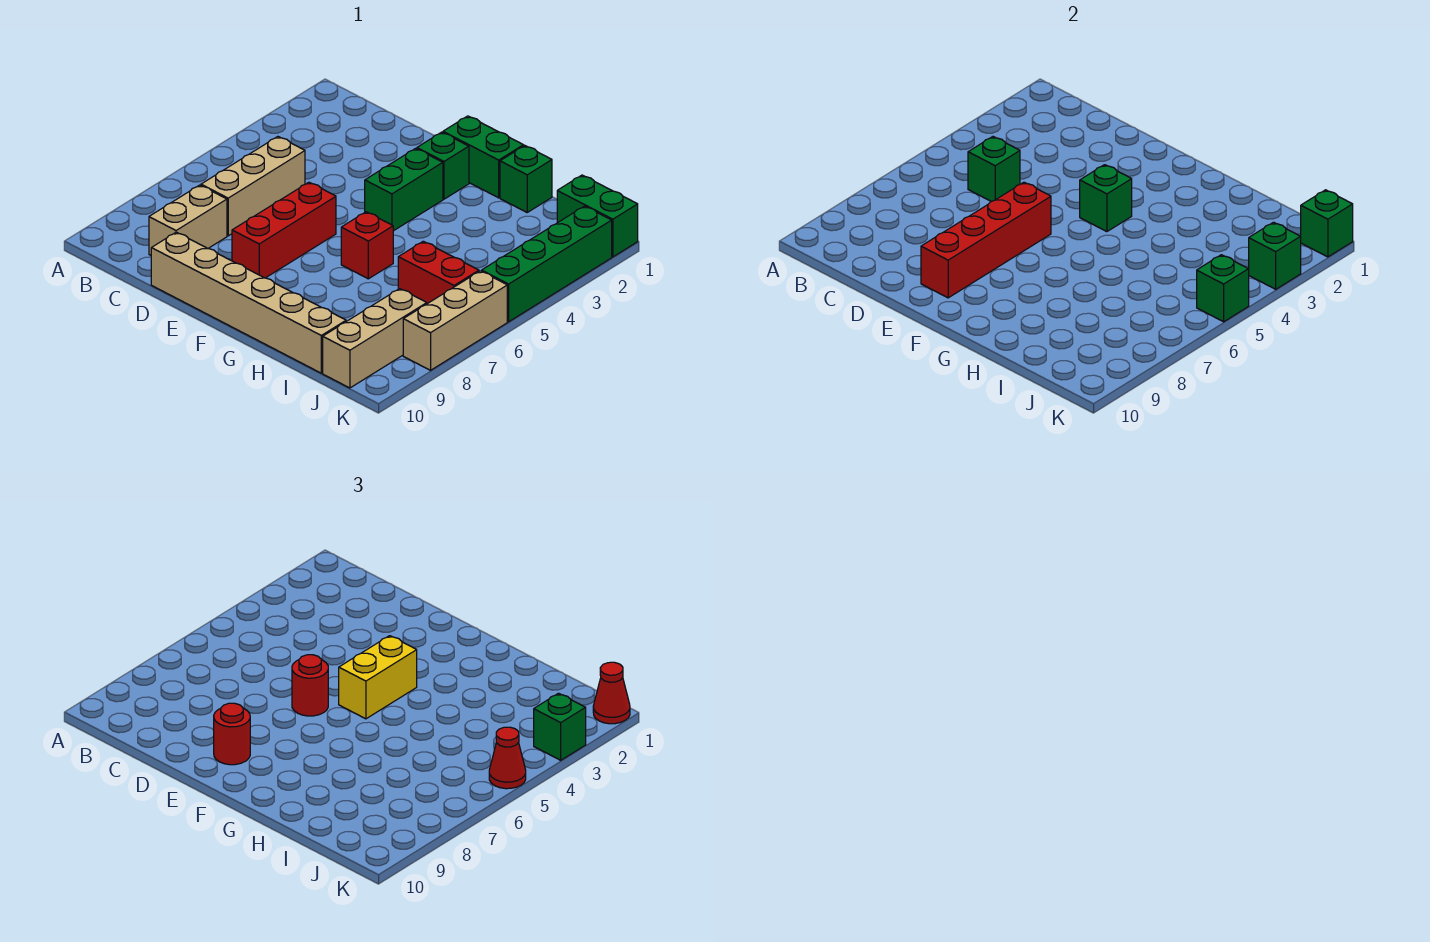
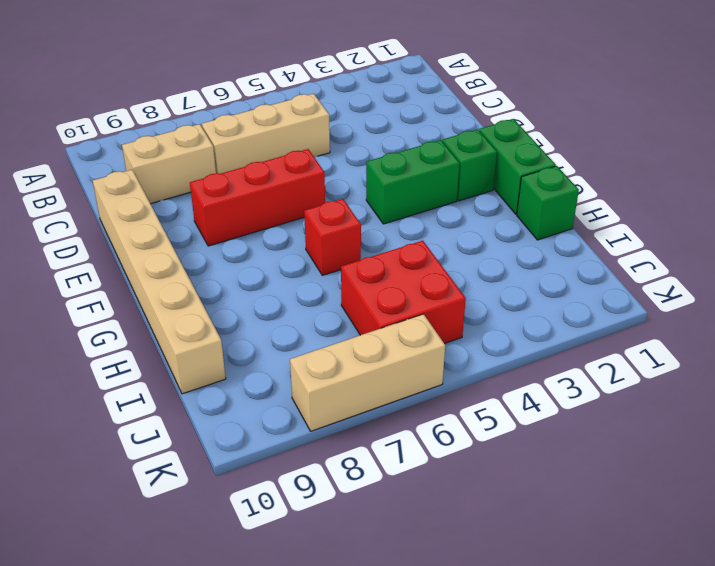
red 2x2 brick [341,241,466,344] -> red 1x2 brick [398,241,479,304]
none -> green 1x2 brick [557,175,638,257]
none -> tan 1x3 brick [323,289,427,388]
none -> green 1x4 brick [482,206,612,322]

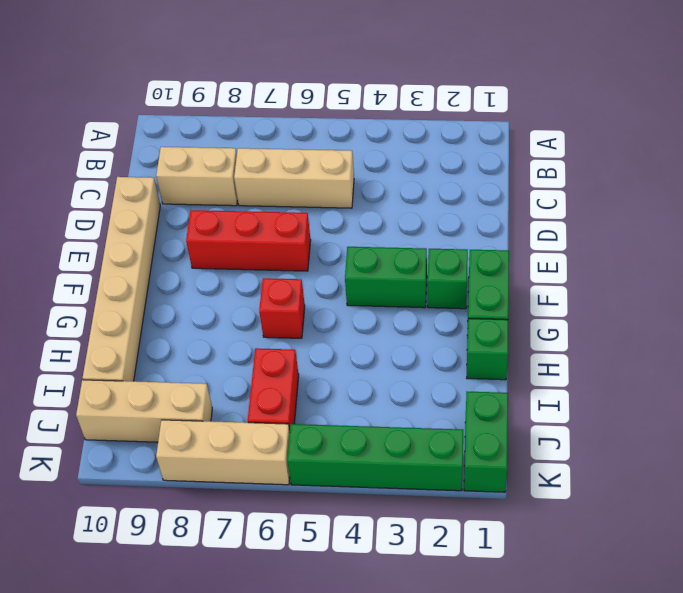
none -> green 1x1 brick [968,137,1020,202]
none -> red 1x4 brick [921,182,1051,298]
none -> green 1x1 brick [1080,165,1132,232]

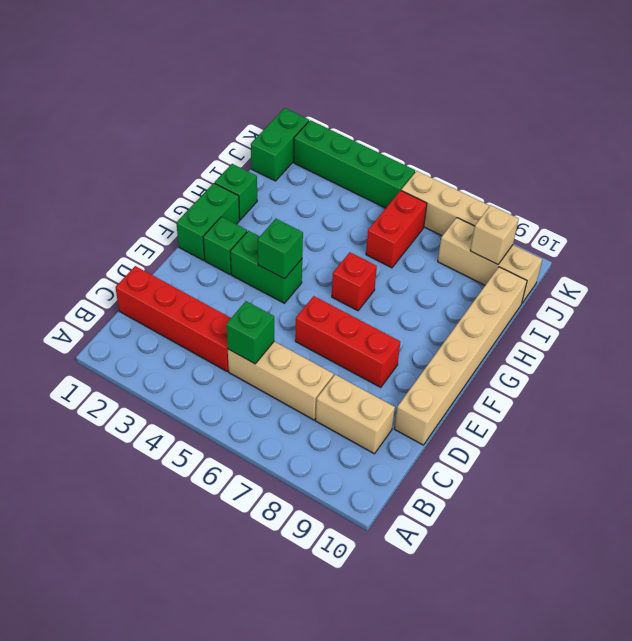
red 1x4 brick [115,266,231,371] -> red 1x4 brick moved to [921,182,1051,298]
tan 1x1 brick [470,205,519,265] -> none
none -> green 1x1 brick [1301,190,1353,257]
none -> green 1x1 brick [1249,222,1301,289]
none -> green 1x1 brick [1197,255,1249,322]

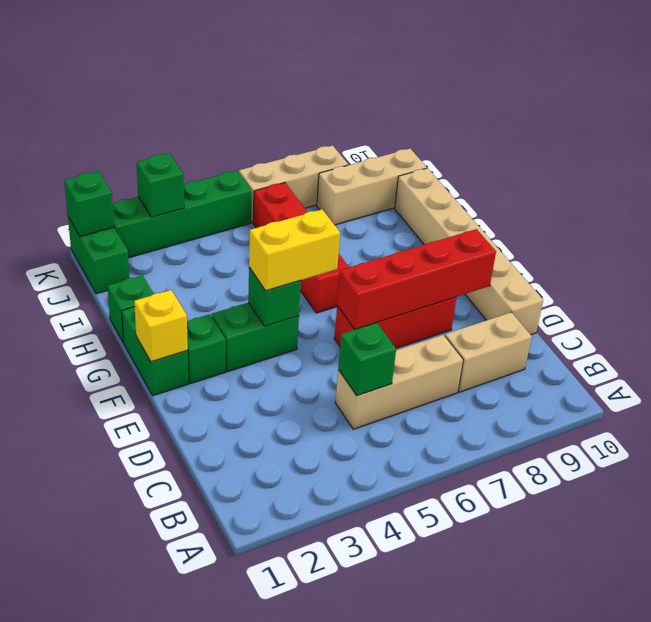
yellow 1x1 brick [134,290,188,362] -> none
none -> green 1x1 brick [1197,255,1249,322]
none -> red 1x1 round brick [292,655,328,716]
none -> red 1x1 round brick [214,703,250,765]

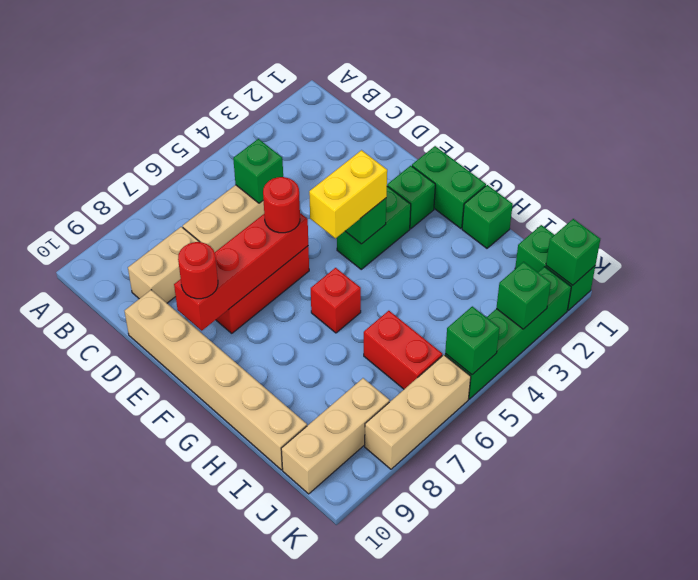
none -> red 1x1 cone [593,662,630,724]
none -> green 1x1 brick [534,693,586,760]
none -> red 1x1 cone [489,727,526,789]

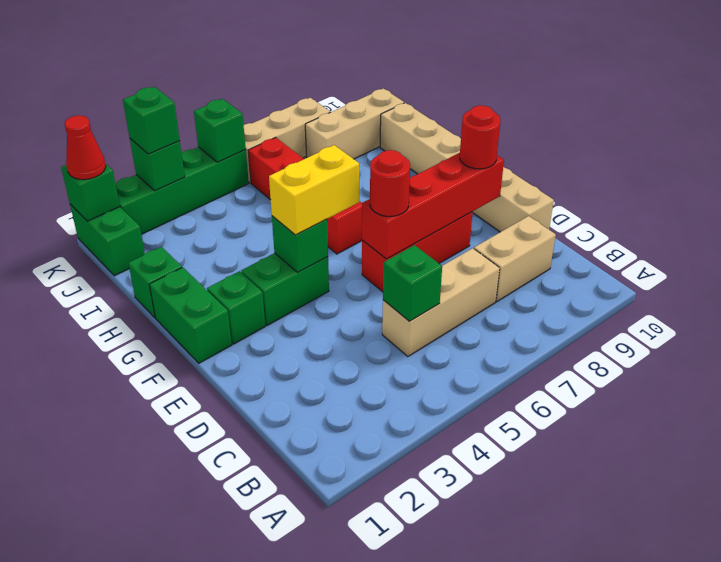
none -> red 1x1 cone [489,727,526,789]

